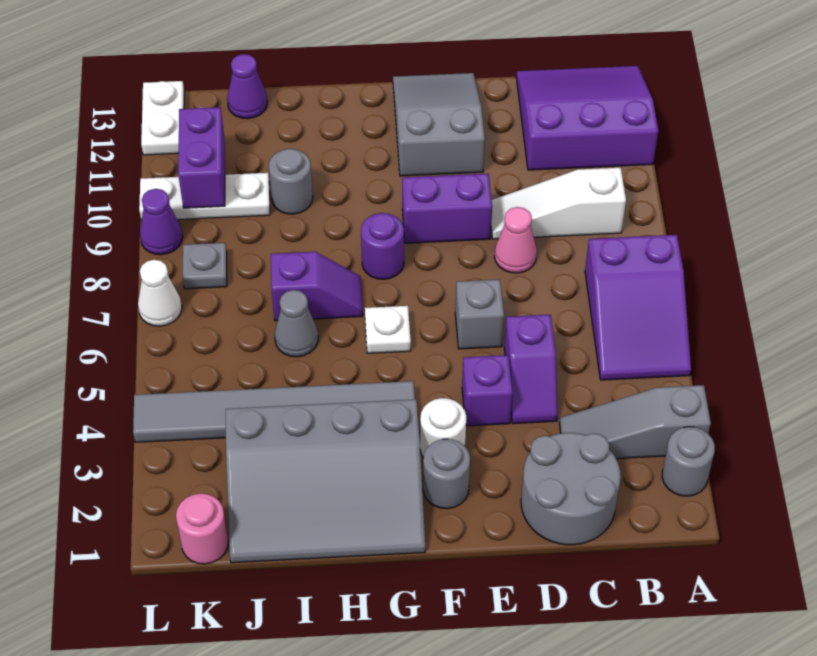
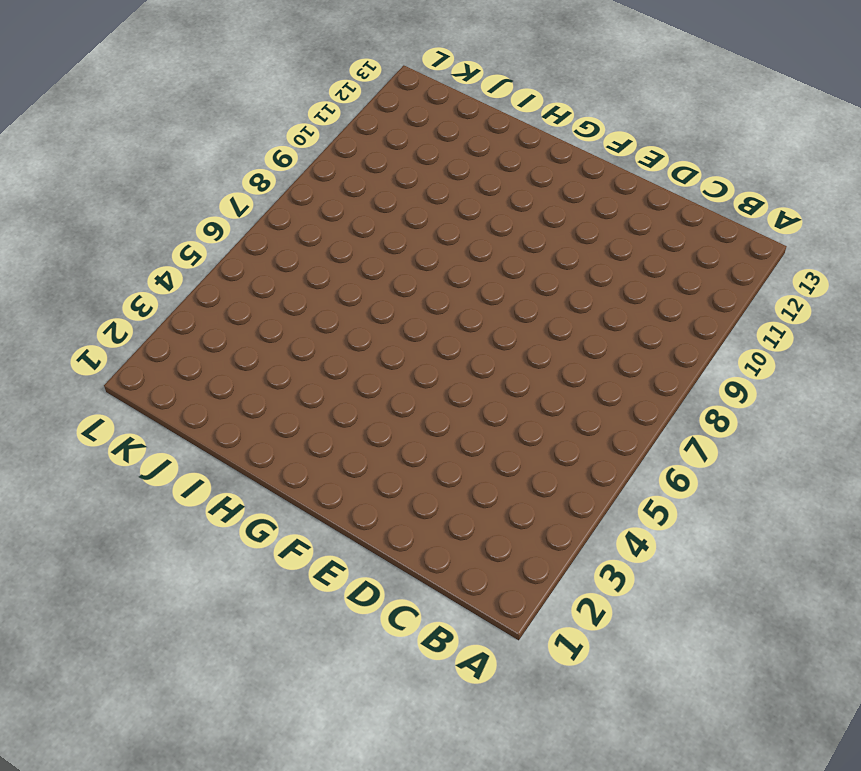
none -> grey 1x1 round brick [662,427,715,496]
none -> grey 1x3 slope [559,385,711,459]
none -> purple 2x3 slope [585,235,691,380]

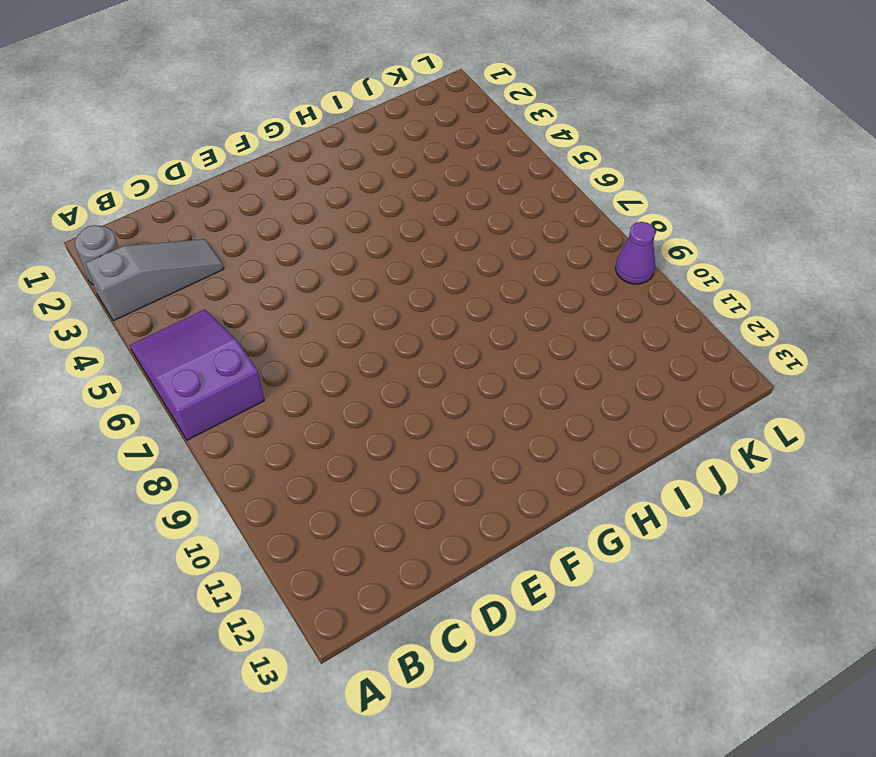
none -> purple 3x3 slope [516,66,658,170]
none -> white 1x3 slope [491,168,626,239]
none -> grey 2x2 round brick [521,433,621,545]

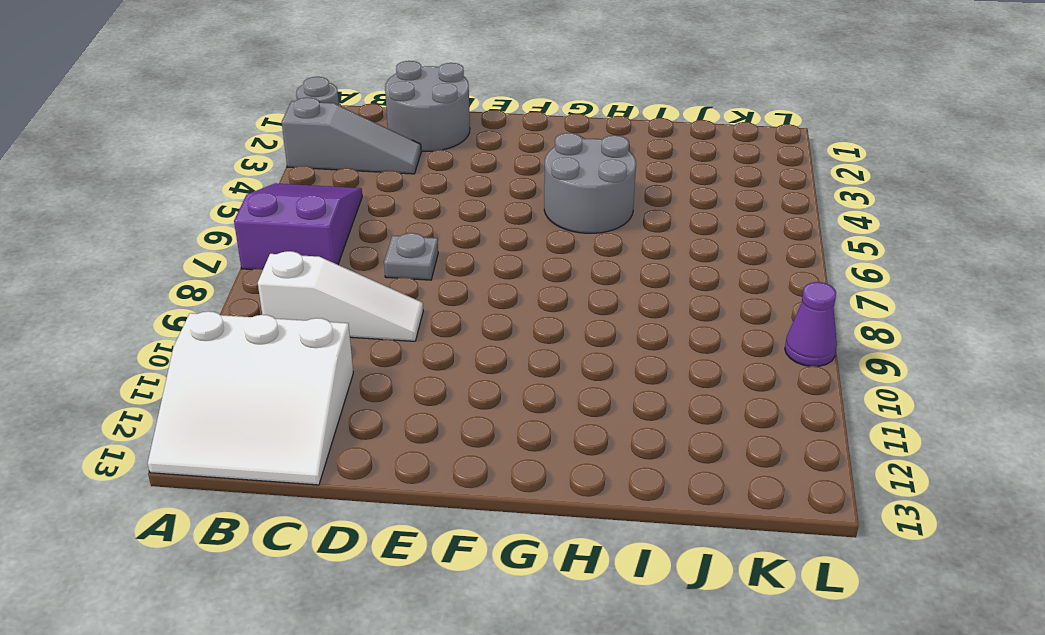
white 3x3 slope [148,311,353,485] -> purple 3x3 slope [516,66,658,170]
grey 1x1 plate [384,233,438,280] -> grey 1x1 plate moved to [183,243,227,289]
grey 2x2 round brick [544,133,636,233] -> grey 1x6 tile [133,381,415,442]
none -> purple 1x2 slope [504,315,558,424]
none -> pink 1x1 cone [494,207,537,273]
none -> purple 1x1 brick [462,355,512,426]

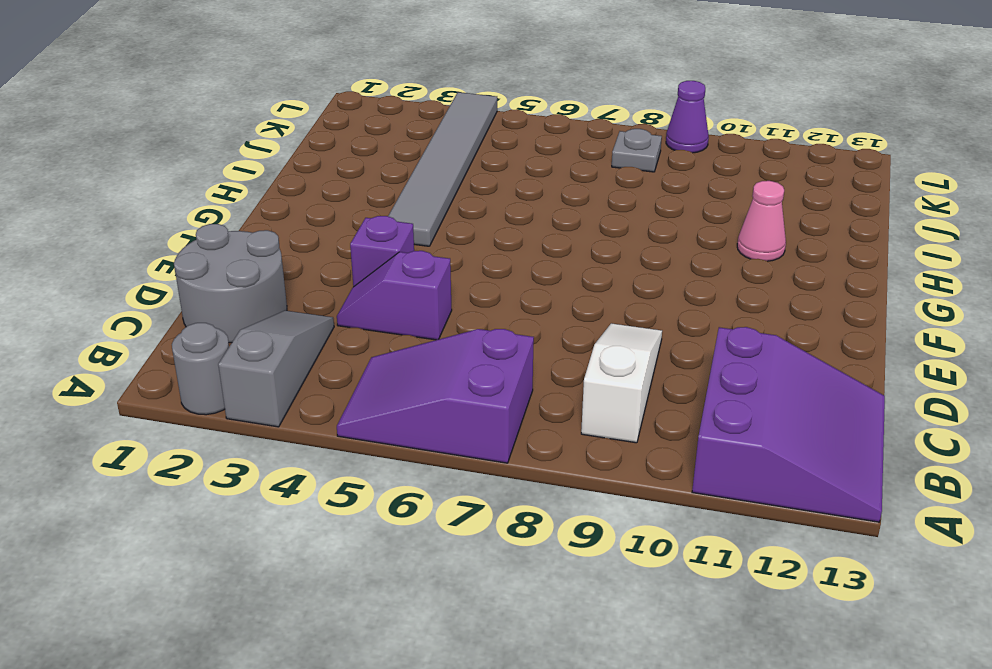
pink 1x1 cone [737,181,786,261] -> pink 1x1 cone moved to [494,207,537,273]
none -> grey 1x1 brick [455,280,504,349]
none -> purple 1x2 brick [402,174,492,243]
none -> grey 2x3 slope [393,73,485,176]

